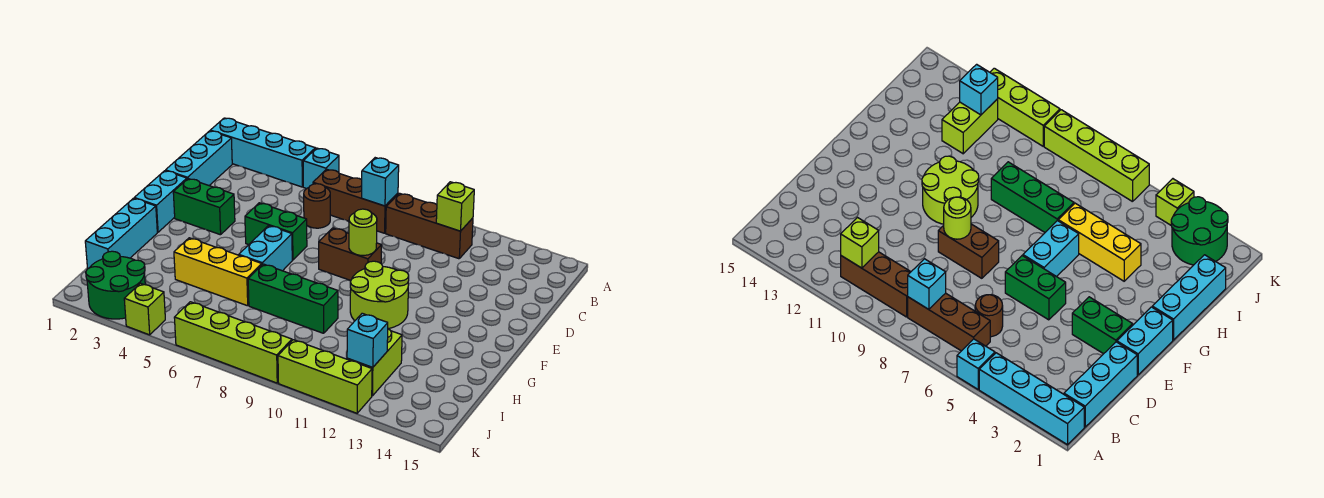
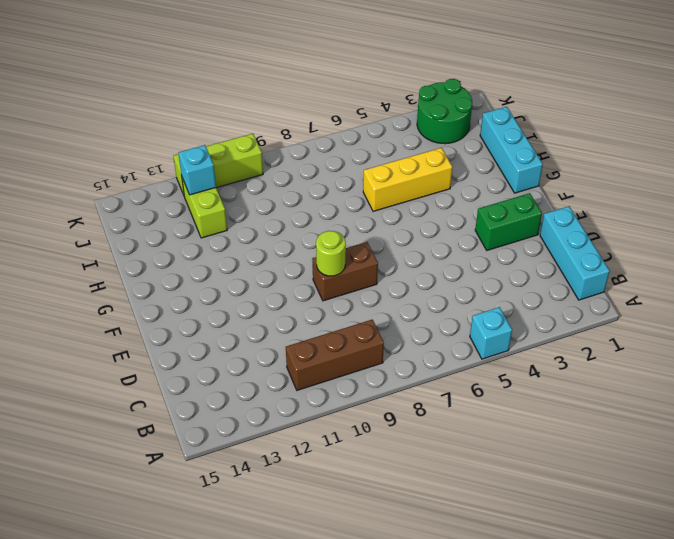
none -> cyan 1x4 brick [210,118,315,187]
none -> brown 1x3 brick [313,169,398,233]
none -> brown 1x1 round brick [304,184,330,228]

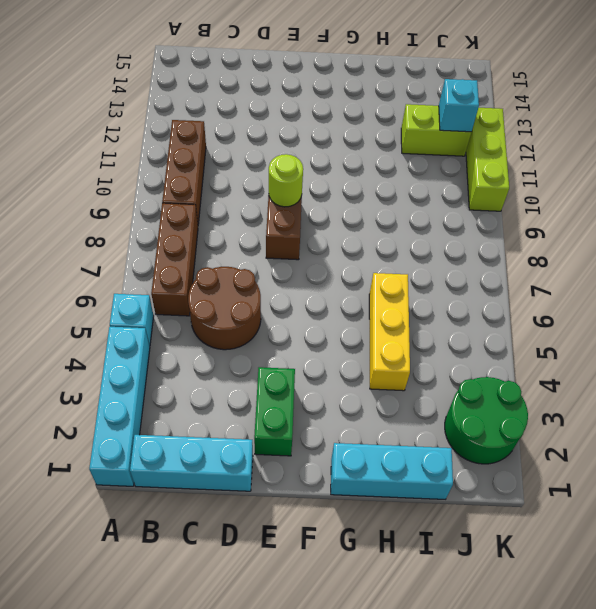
brown 2x2 round brick [188,267,261,350] -> brown 1x1 round brick [304,184,330,228]
none -> cyan 1x2 brick [134,171,187,232]
none -> green 1x2 brick [245,203,307,260]
none -> cyan 1x2 brick [239,226,292,271]

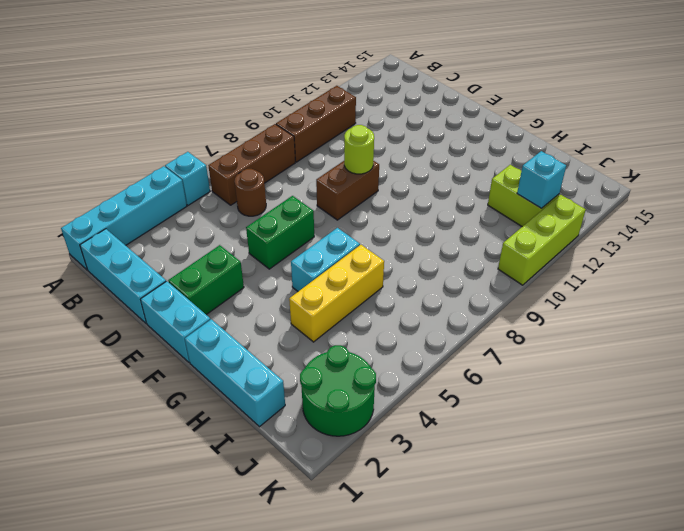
cyan 1x2 brick [291,228,360,291] -> cyan 1x2 brick turned to [239,226,292,271]
none -> lime 2x2 round brick [350,261,409,329]
none -> green 1x3 brick [248,264,338,333]
none -> lime 1x1 brick [124,283,165,335]

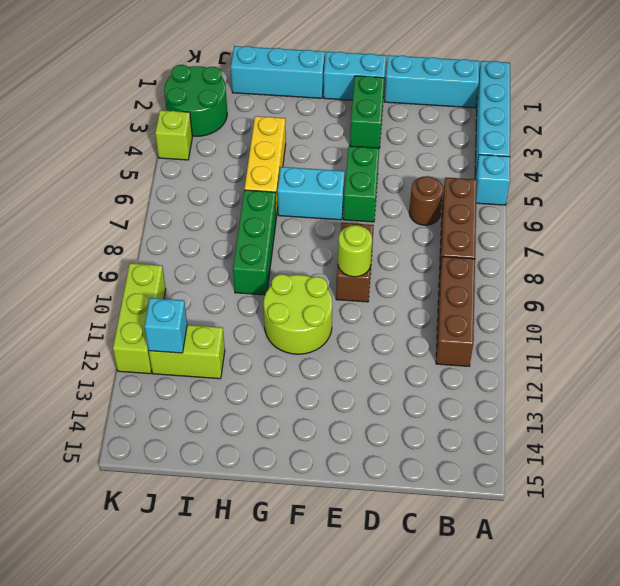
none -> lime 1x4 brick [174,302,292,383]
none -> cyan 1x1 brick [362,158,399,206]
none -> lime 1x1 brick [436,182,474,231]

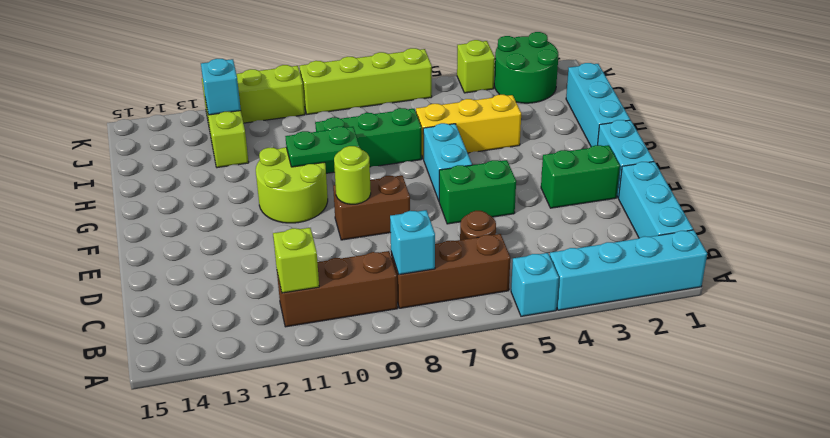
green 1x2 plate [285,127,360,167] -> none

